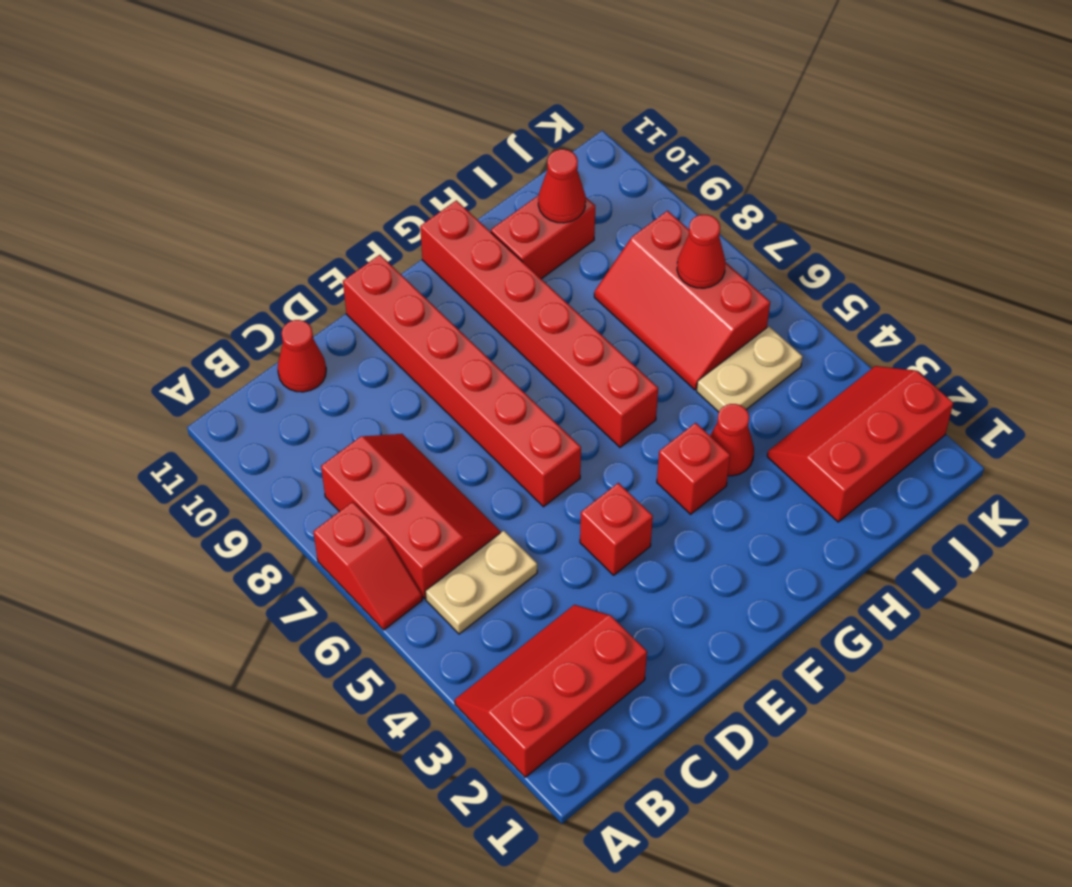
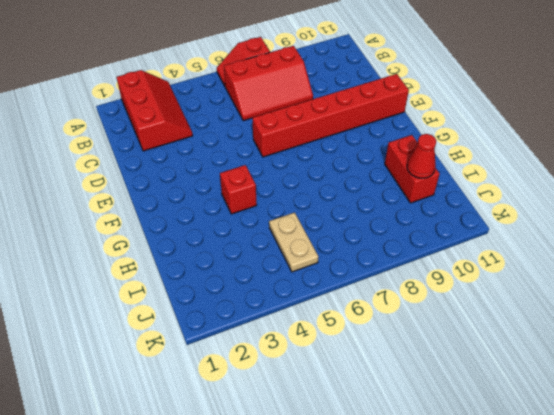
none -> tan 1x2 plate [425,531,537,634]
none -> red 1x1 cone [278,320,326,392]
none -> red 1x1 brick [580,483,653,575]

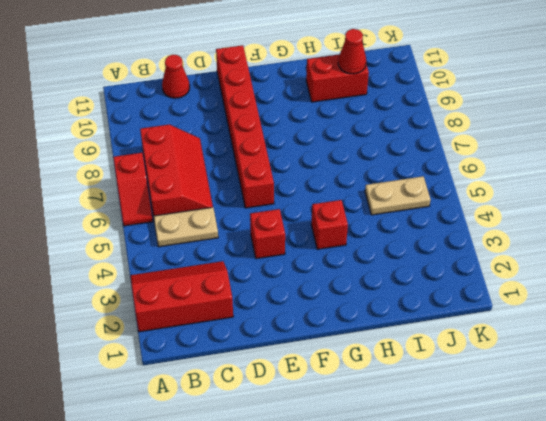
none -> red 1x6 brick [420,200,658,447]
none -> red 1x1 cone [710,404,754,476]
none -> red 2x3 slope [767,366,953,522]

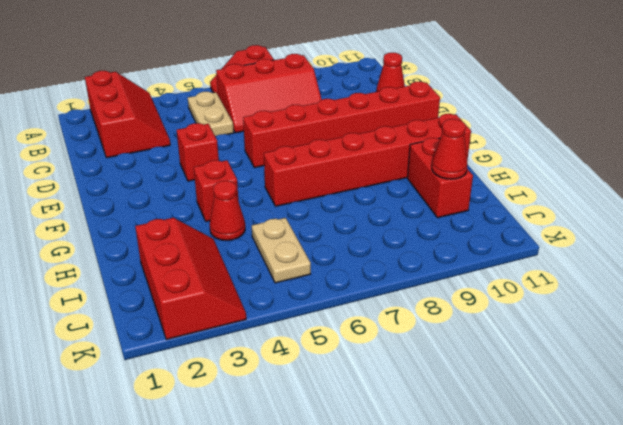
none -> red 2x3 slope [594,211,770,390]
none -> red 1x1 cone [677,215,725,288]

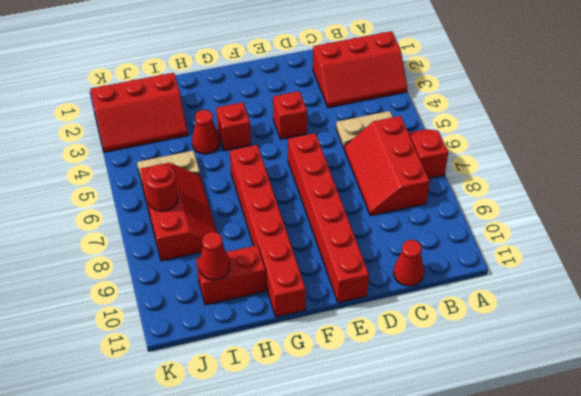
red 1x1 round brick [145,164,178,211] -> red 1x1 cone [677,215,725,288]

